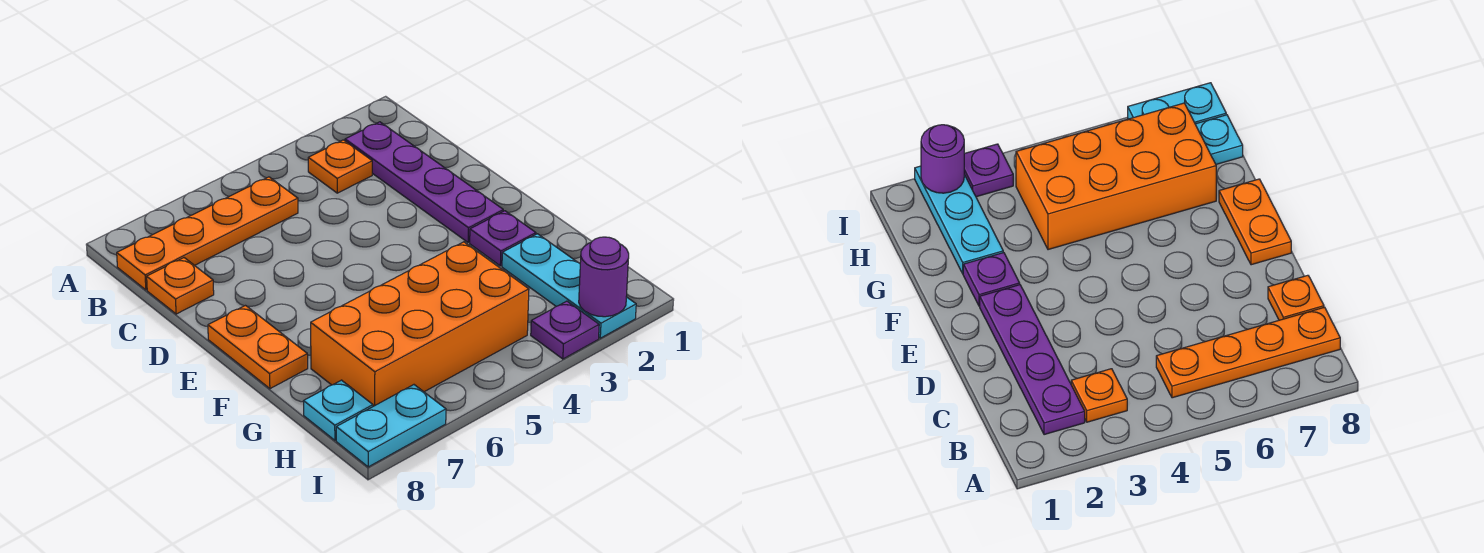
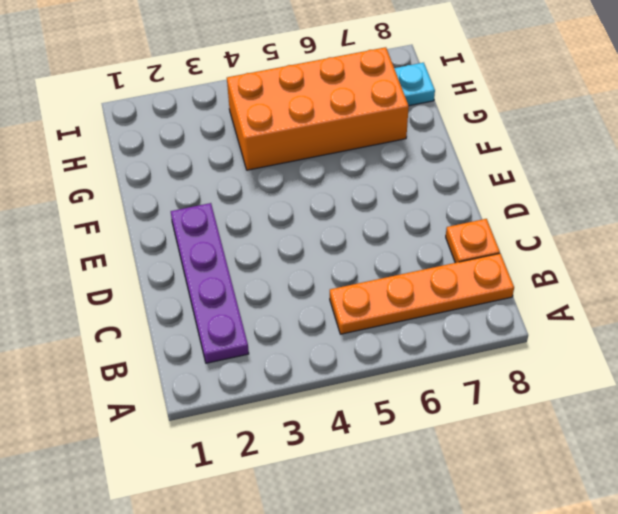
none -> orange 1x1 plate [308,140,372,193]
none -> orange 1x2 plate [208,306,308,389]
none -> purple 1x1 plate [470,211,536,266]

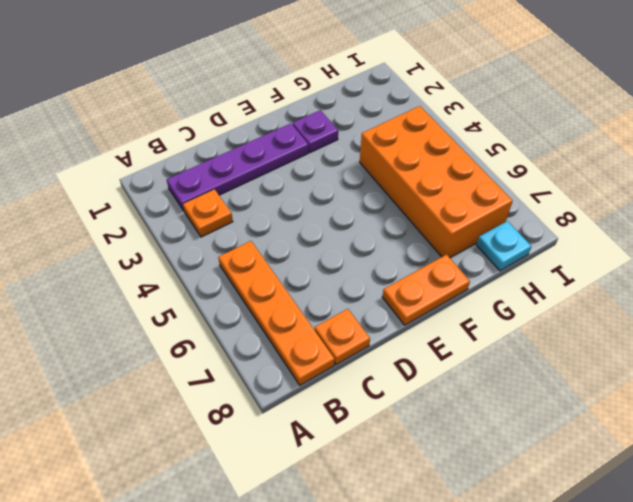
none -> cyan 1x3 plate [502,234,636,338]
none -> purple 1x1 plate [531,301,599,359]
none -> cyan 1x2 plate [336,385,446,467]

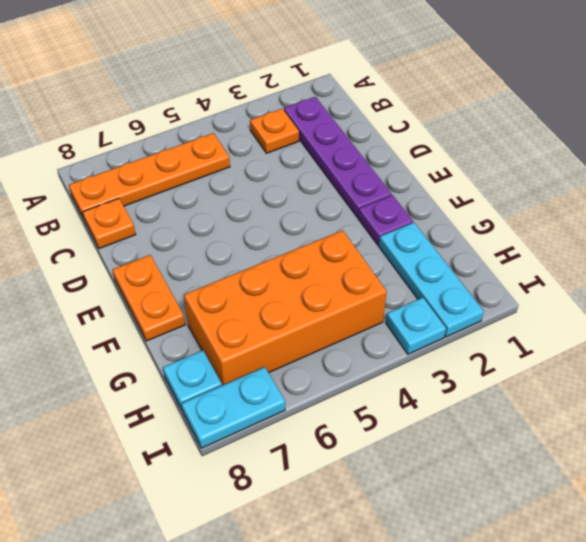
cyan 1x1 plate [386,298,446,354] -> purple 1x1 plate [531,301,599,359]
none -> purple 1x1 round brick [579,237,629,317]

